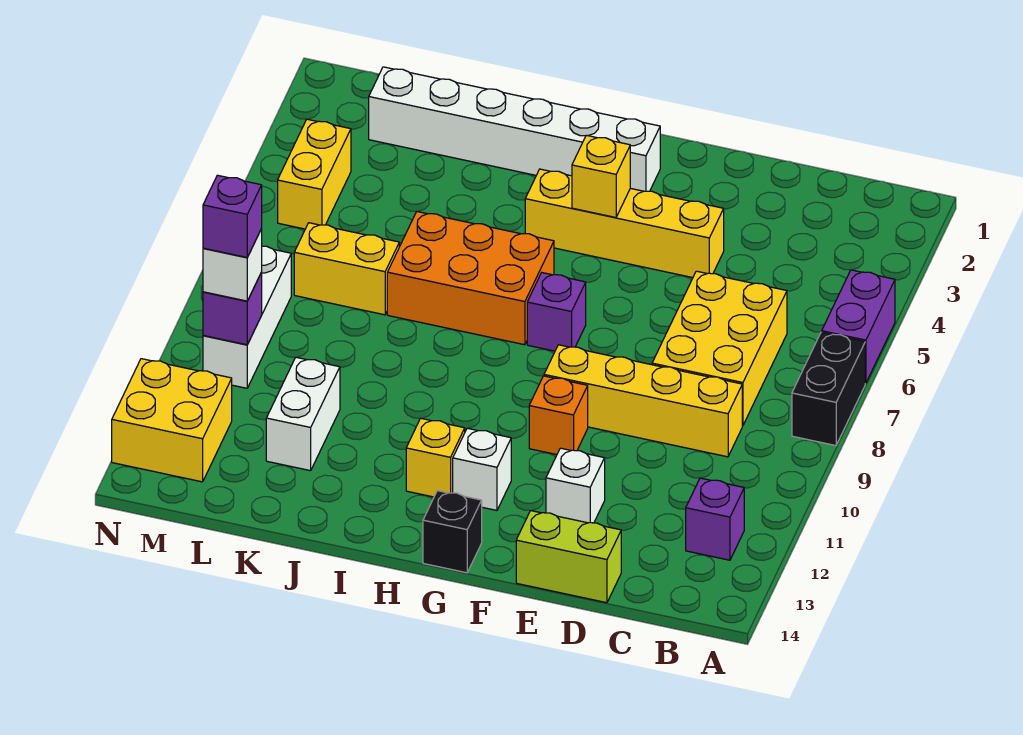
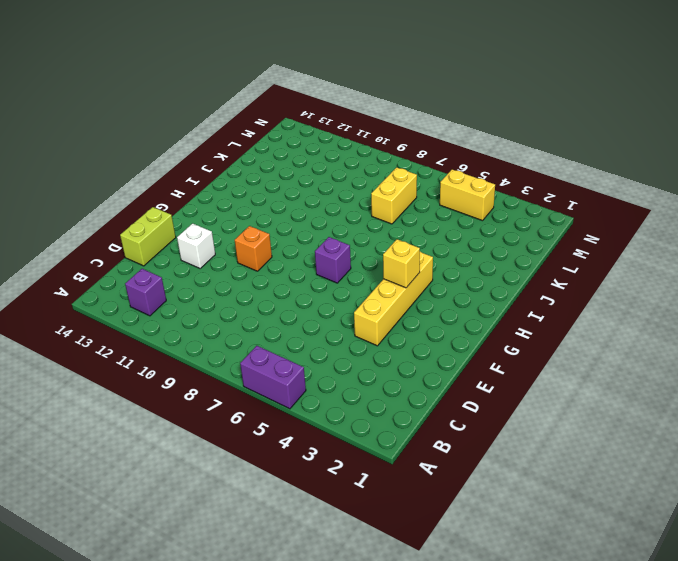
none -> black 1x2 brick [792,332,865,446]
none -> yellow 2x3 brick [652,271,787,426]
none -> yellow 1x4 brick [544,345,742,457]

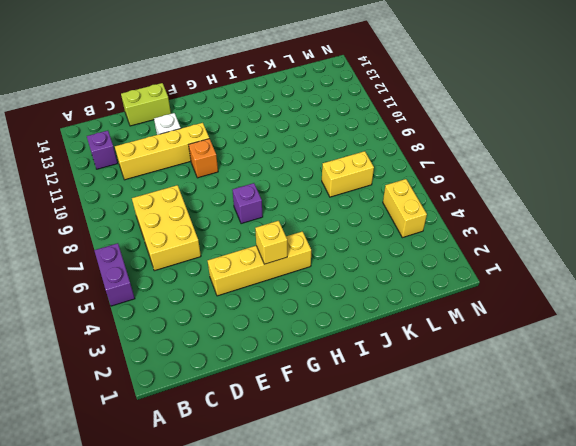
yellow 1x4 brick [115,123,209,180] -> yellow 1x4 brick moved to [544,345,742,457]
none -> black 1x2 brick [792,332,865,446]
none -> white 1x6 brick [369,67,660,191]
none -> white 1x1 brick [453,428,511,510]

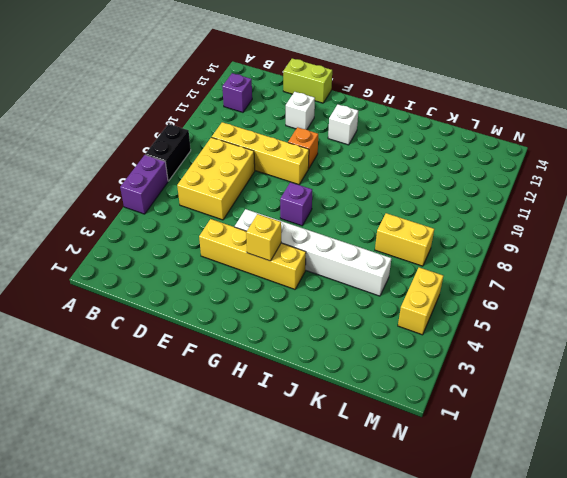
white 1x6 brick [235,209,391,296] -> white 1x6 brick moved to [369,67,660,191]
none -> black 1x1 brick [423,491,482,573]
none -> orange 2x3 brick [387,212,554,345]
none -> yellow 1x1 brick [406,418,465,497]

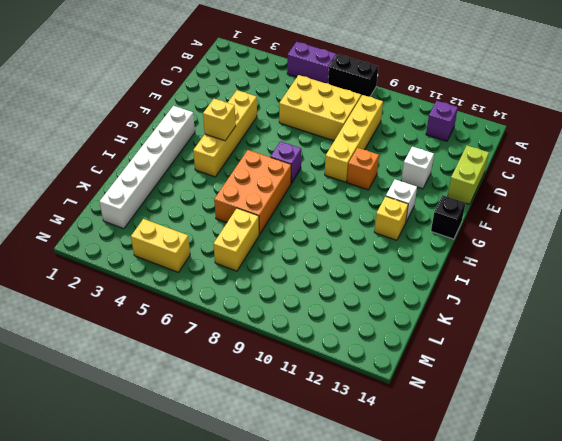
none -> white 1x2 brick [266,357,340,471]
none -> white 1x3 brick [203,246,291,388]
none -> yellow 2x2 brick [112,359,232,482]

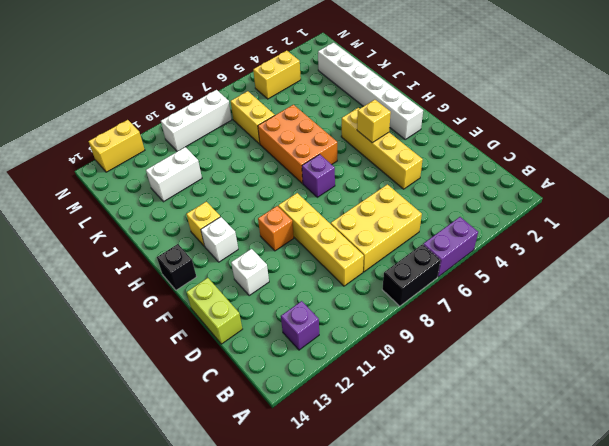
yellow 1x2 brick [89,120,145,172] -> yellow 2x2 brick [112,359,232,482]
none -> purple 1x1 brick [203,273,262,345]
none -> white 1x1 brick [203,229,262,301]
none -> purple 1x1 brick [203,175,262,257]

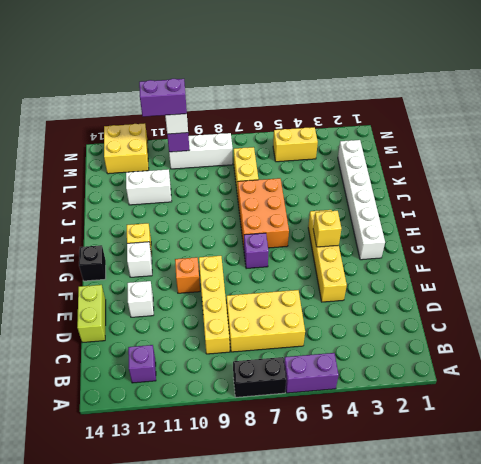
purple 1x2 brick [139,79,187,117] -> purple 1x1 brick [203,175,262,257]

